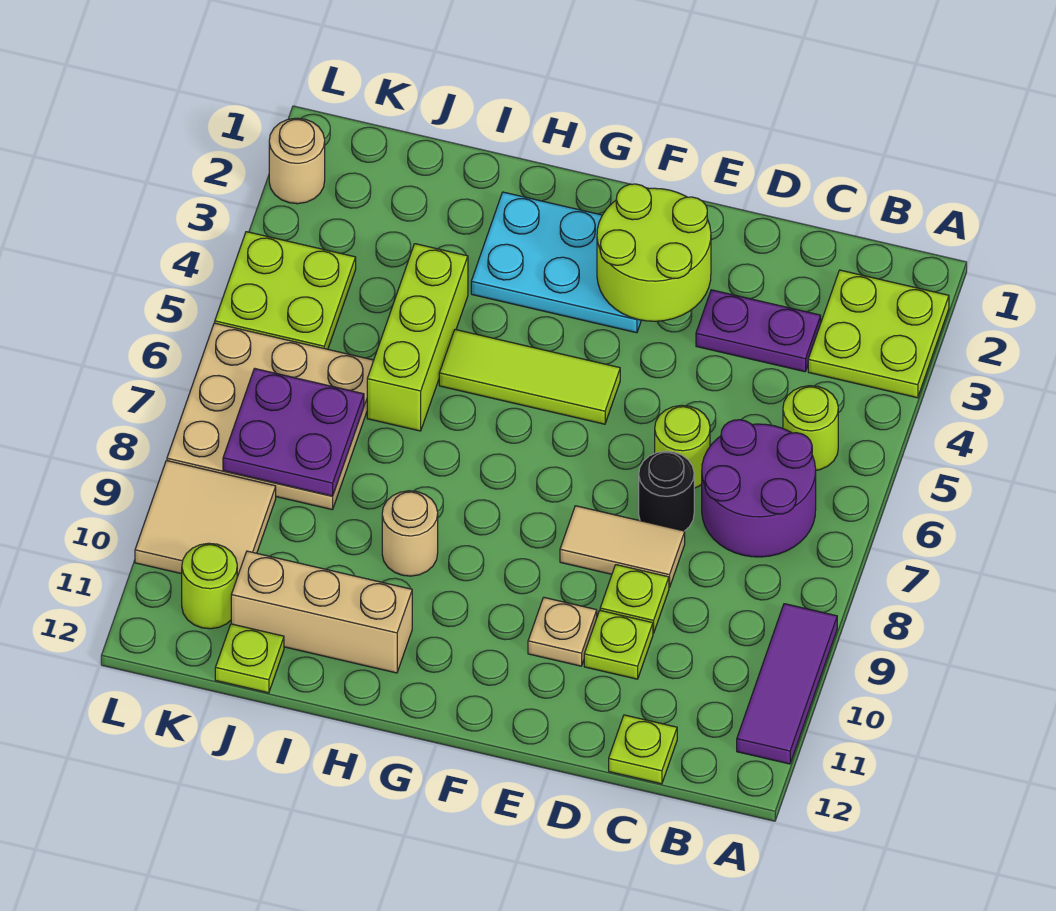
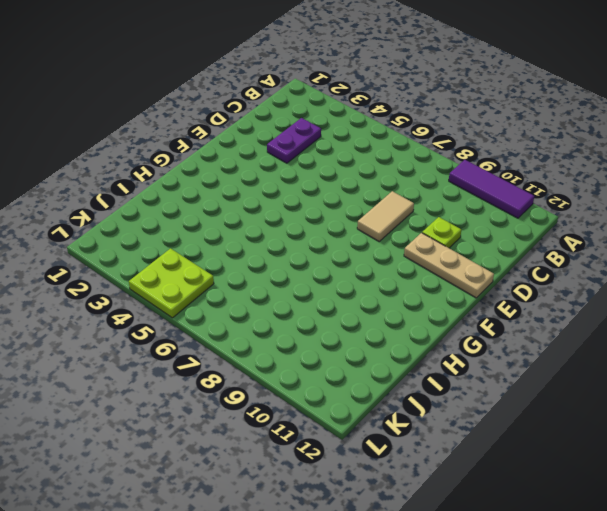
tan 1x3 plate [404,233,494,298] -> tan 1x1 plate [528,597,597,666]
none -> lime 2x2 plate [808,270,949,398]
none -> lime 1x1 round brick [783,386,838,470]
none -> purple 2x2 round brick [702,420,816,557]

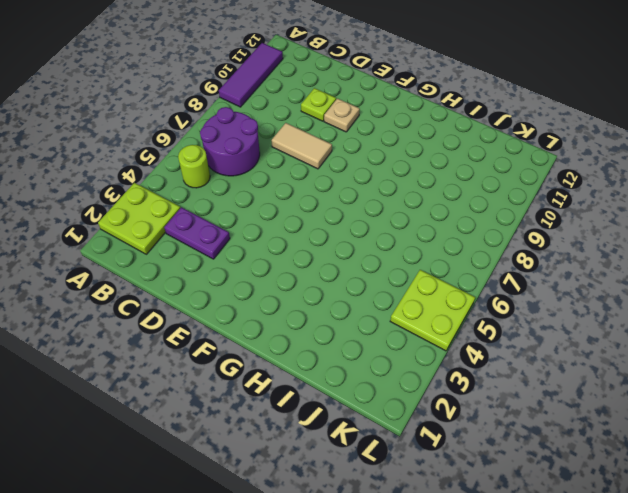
none -> lime 1x1 plate [609,715,677,784]
none -> lime 1x1 round brick [655,405,710,488]
none -> black 1x1 round brick [639,451,694,531]

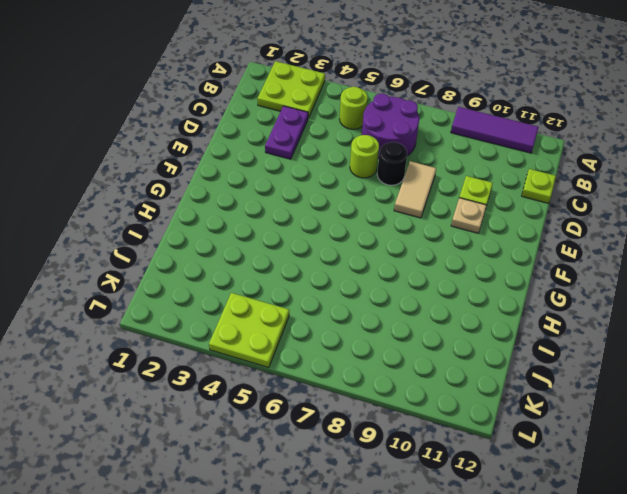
none -> lime 1x1 plate [600,565,669,633]
none -> cyan 2x3 plate [471,192,641,333]
none -> lime 1x3 tile [439,330,620,424]

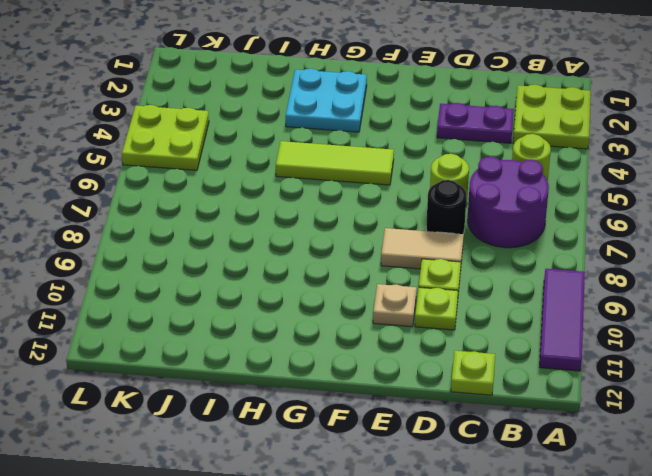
cyan 2x2 plate [286,69,367,132] -> cyan 2x3 plate [471,192,641,333]
none -> tan 1x1 round brick [382,491,438,576]
none -> tan 1x3 brick [231,551,412,673]
none -> lime 1x3 brick [367,244,468,431]

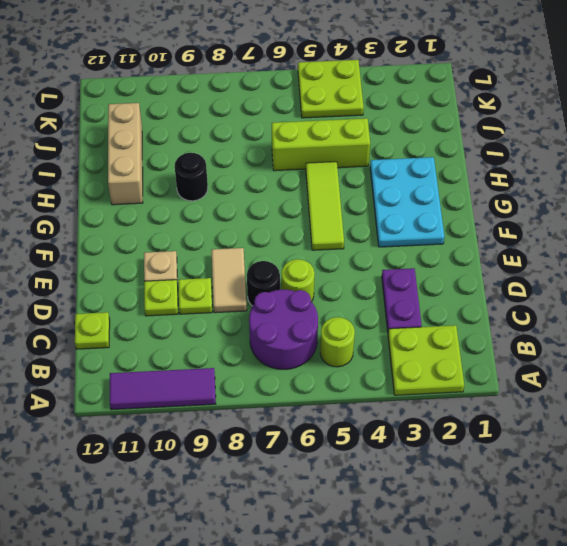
black 1x1 round brick [175,153,208,201] -> tan 1x1 round brick [382,491,438,576]
none -> tan 3x3 plate [167,323,374,510]
none -> lime 1x1 plate [215,624,284,693]
none -> tan 2x2 tile [135,461,276,577]

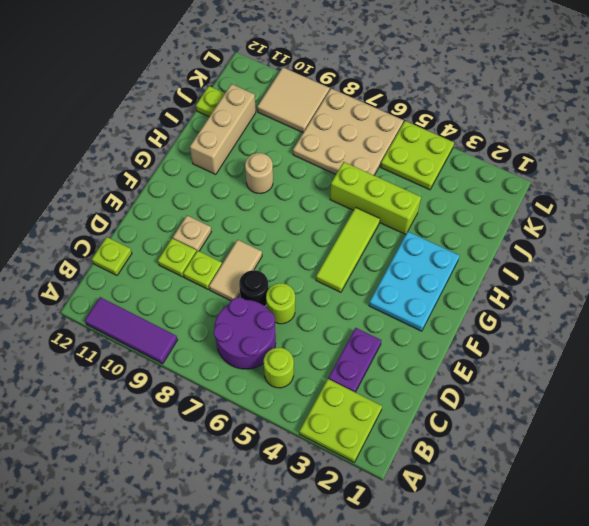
none -> lime 1x1 round brick [182,543,237,629]
none -> tan 1x1 round brick [269,118,325,204]
none -> lime 2x2 round brick [597,184,711,321]

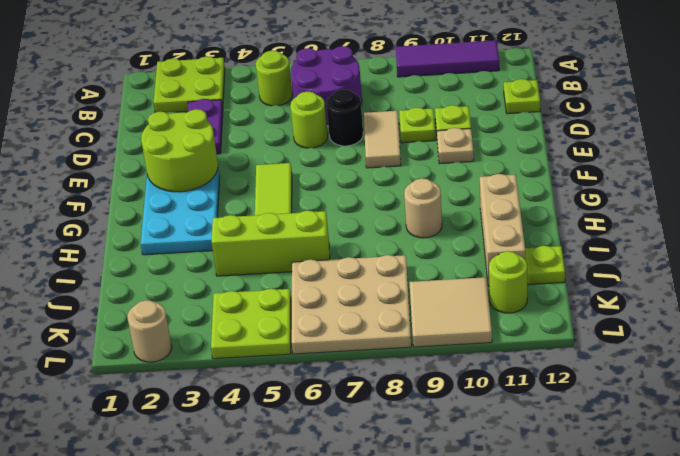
none -> purple 2x2 plate [223,368,364,496]

